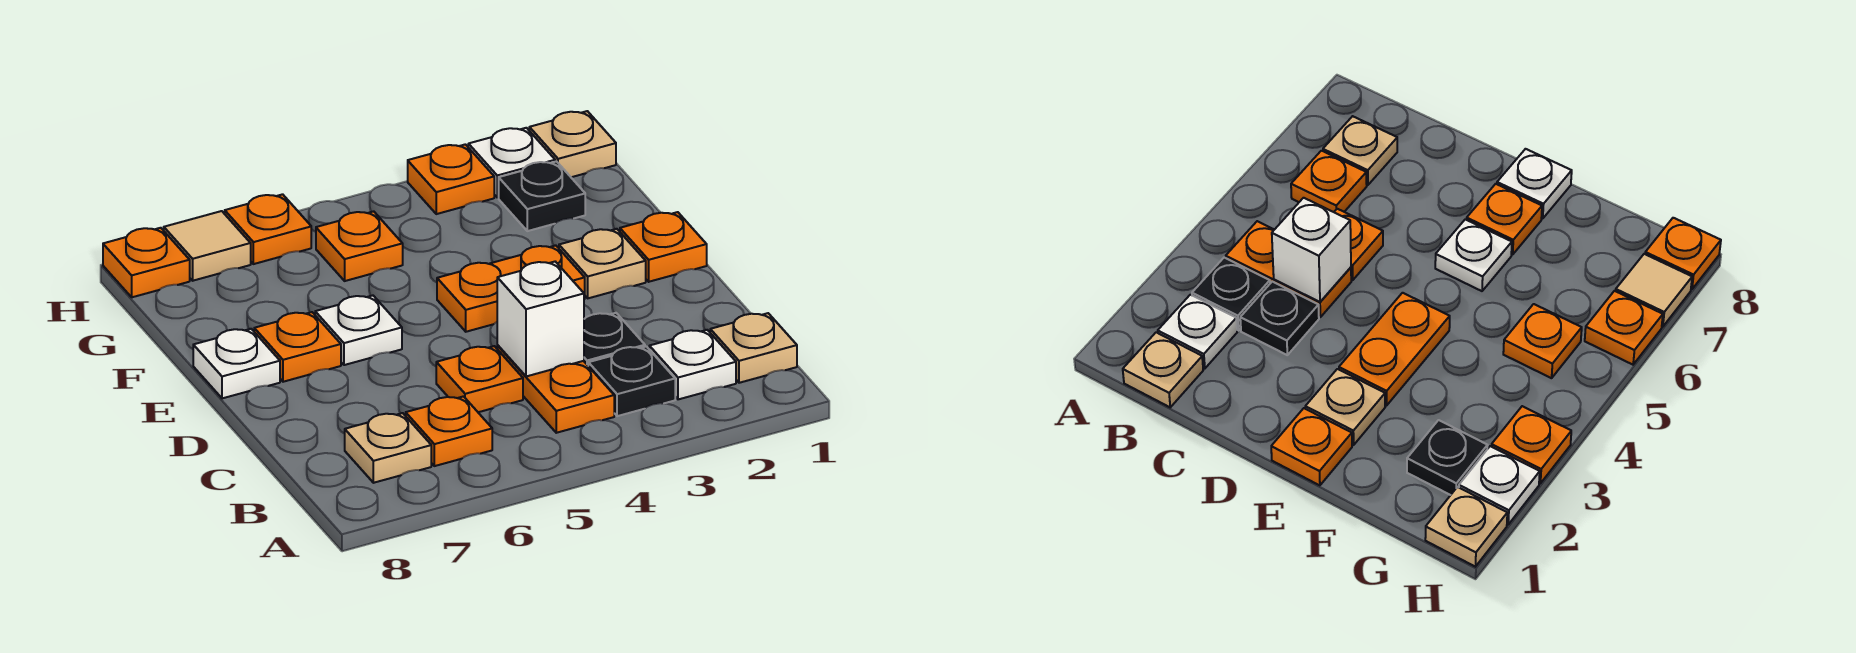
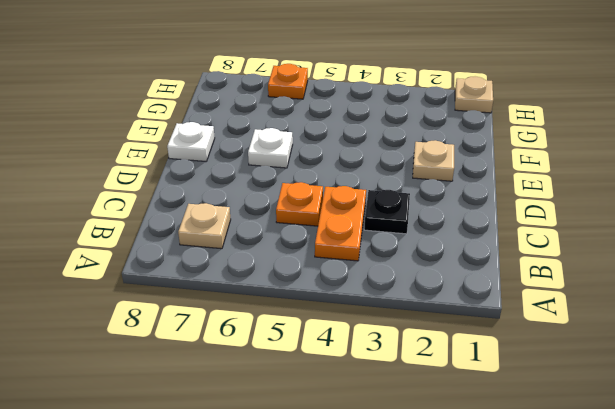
none -> tan 1x1 plate [710,313,797,383]
none -> white 1x1 plate [649,330,736,399]
none -> black 1x1 plate [588,346,675,416]

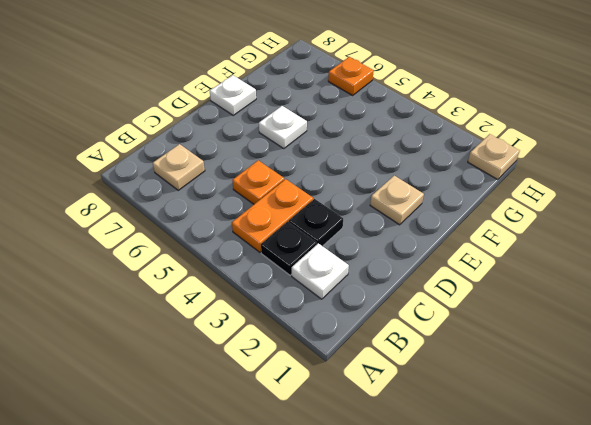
none -> tan 1x1 plate [710,313,797,383]
none -> orange 1x1 plate [406,396,492,466]
none -> orange 1x1 plate [620,212,707,282]

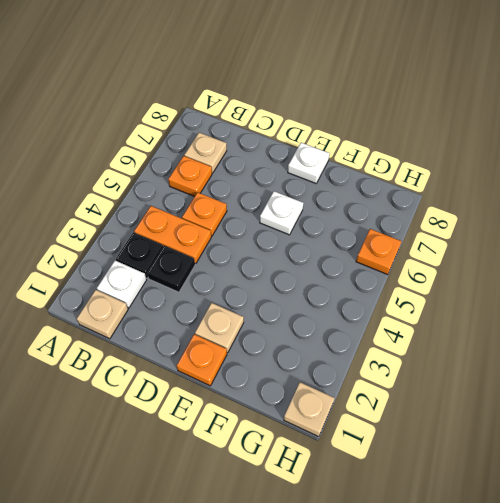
none -> orange 1x2 plate [437,245,585,332]
none -> orange 1x1 plate [254,312,341,382]
none -> black 1x1 plate [499,161,585,231]

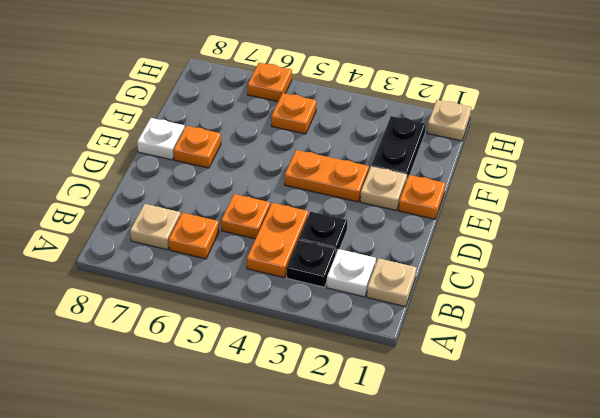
black 1x2 plate [371,116,426,179] -> black 1x1 plate [499,161,585,231]
none -> white 1x1 plate [315,296,402,365]
none -> white 1x1 plate [468,128,555,197]
none -> orange 1x1 plate [408,144,494,214]

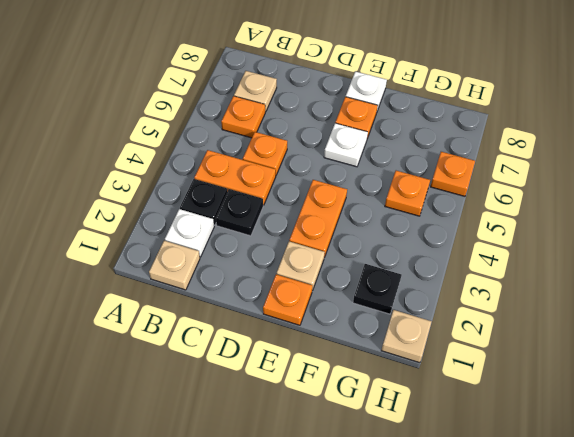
none -> white 1x1 plate [468,128,555,197]
none -> orange 1x1 plate [408,144,494,214]
none -> tan 1x1 tile [164,211,251,281]

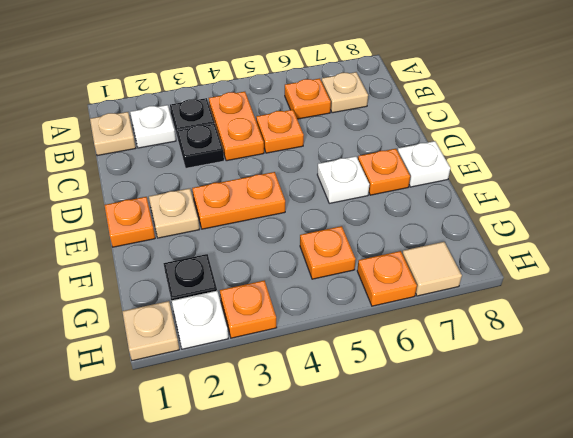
none -> orange 1x1 plate [103,228,190,297]
none -> white 1x1 brick [497,262,584,376]

